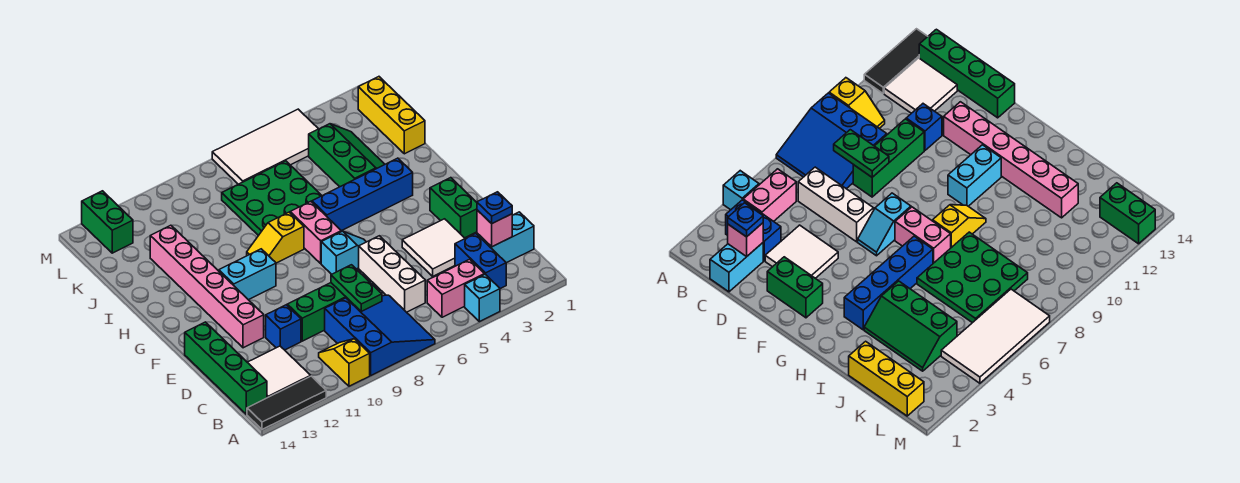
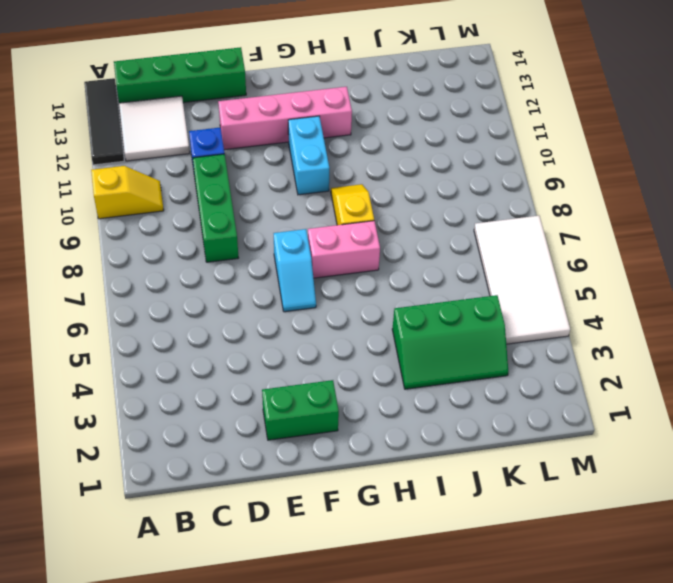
pink 1x4 brick [218,87,352,150] -> pink 1x6 brick [150,225,264,348]
none -> cyan 1x1 brick [465,274,500,322]
none -> blue 3x3 slope [325,295,435,375]
none -> blue 1x2 brick [455,234,506,289]

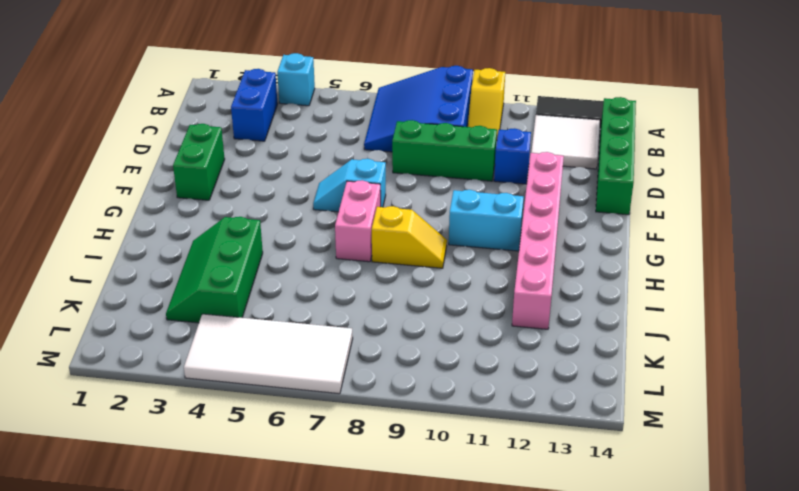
none -> pink 1x2 brick [427,259,485,317]
none -> cyan 1x2 brick [477,212,534,263]
none -> white 1x3 brick [359,236,425,312]

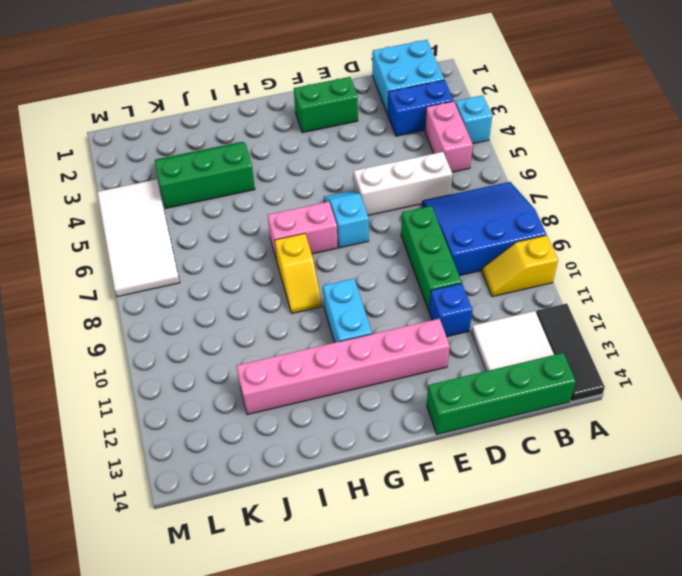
cyan 2x2 brick [372,40,444,114] -> cyan 1x2 brick [477,212,534,263]
none -> white 2x2 tile [402,219,465,276]
none -> blue 1x4 brick [312,158,413,231]
none -> green 3x3 plate [222,161,322,236]

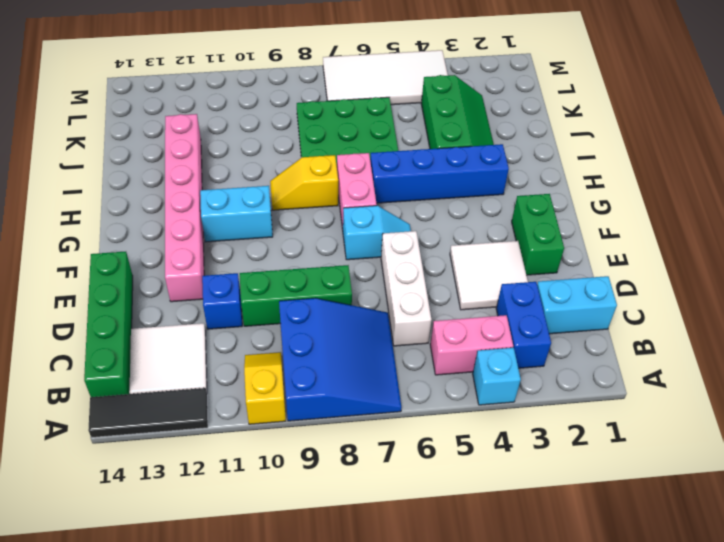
none -> yellow 1x3 brick [358,77,425,154]
none -> green 1x2 brick [82,191,133,253]
none -> pink 1x1 brick [477,210,512,247]

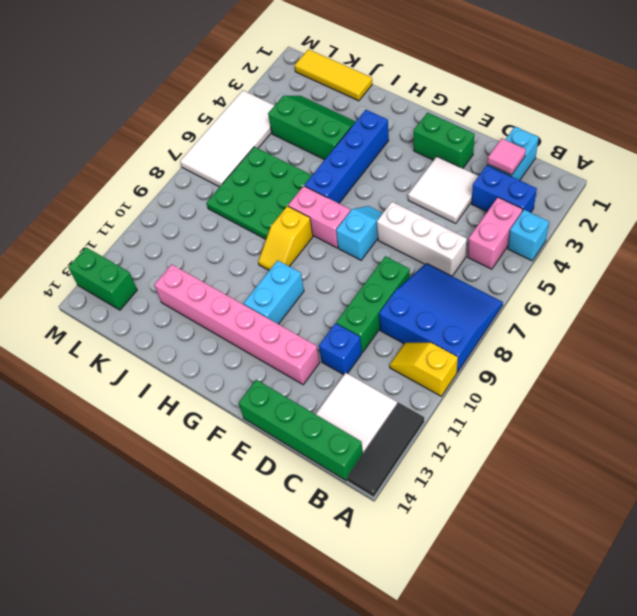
pink 1x1 tile [487,139,526,175] -> pink 1x1 brick [477,210,512,247]
yellow 1x3 tile [295,49,372,101] -> yellow 1x3 brick [358,77,425,154]
none -> green 1x2 plate [331,265,382,311]
none -> blue 1x1 plate [477,192,512,224]

